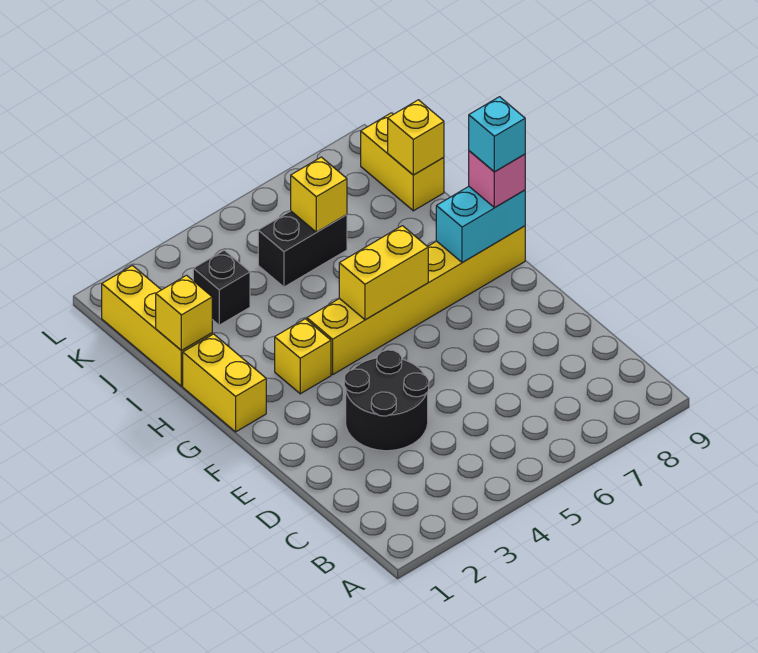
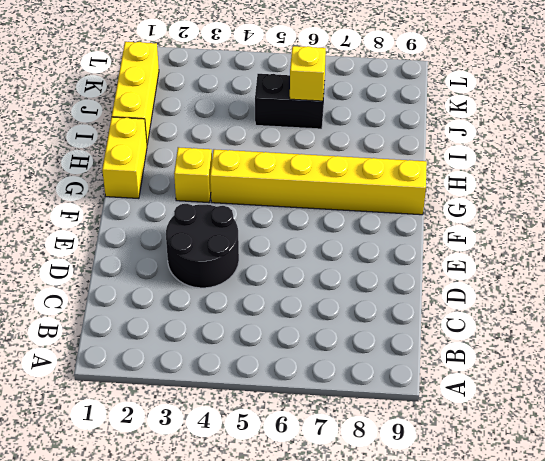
none -> black 1x1 brick [193,250,250,325]
none -> yellow 1x2 brick [361,113,444,211]
none -> yellow 1x2 brick [339,226,428,320]

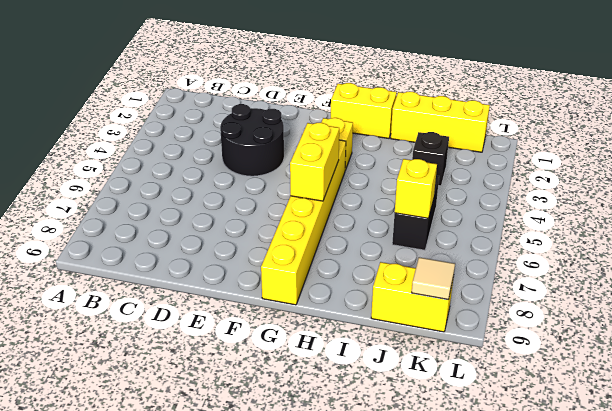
tan 1x1 tile [412,257,455,300] -> none
none -> cyan 1x2 brick [436,187,525,262]
none -> yellow 1x1 brick [156,275,212,351]
none -> yellow 1x1 brick [388,100,444,175]

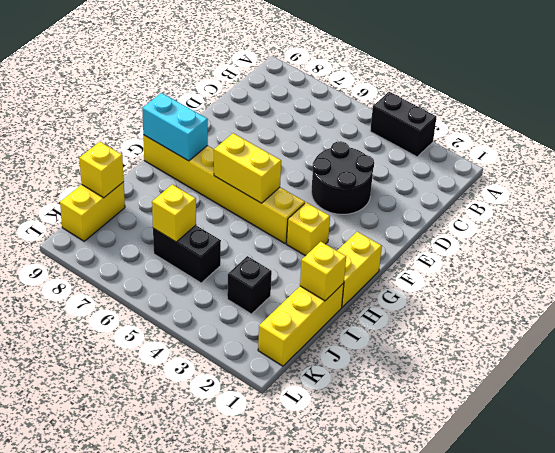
black 1x2 brick [370,92,436,157] -> none
none -> pink 1x1 brick [469,151,525,208]
none -> cyan 1x1 brick [469,97,525,172]

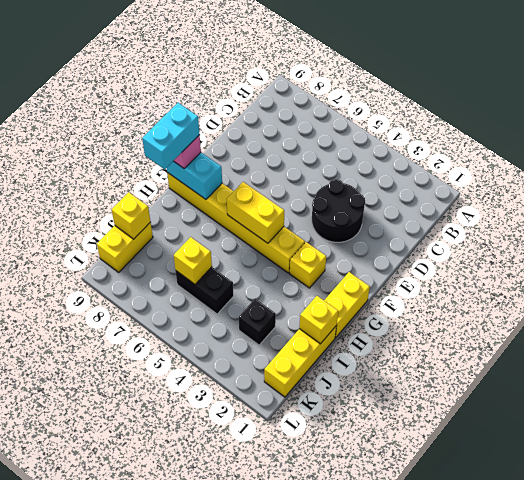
cyan 1x2 brick [142,103,200,169] -> cyan 1x1 brick [469,97,525,172]

